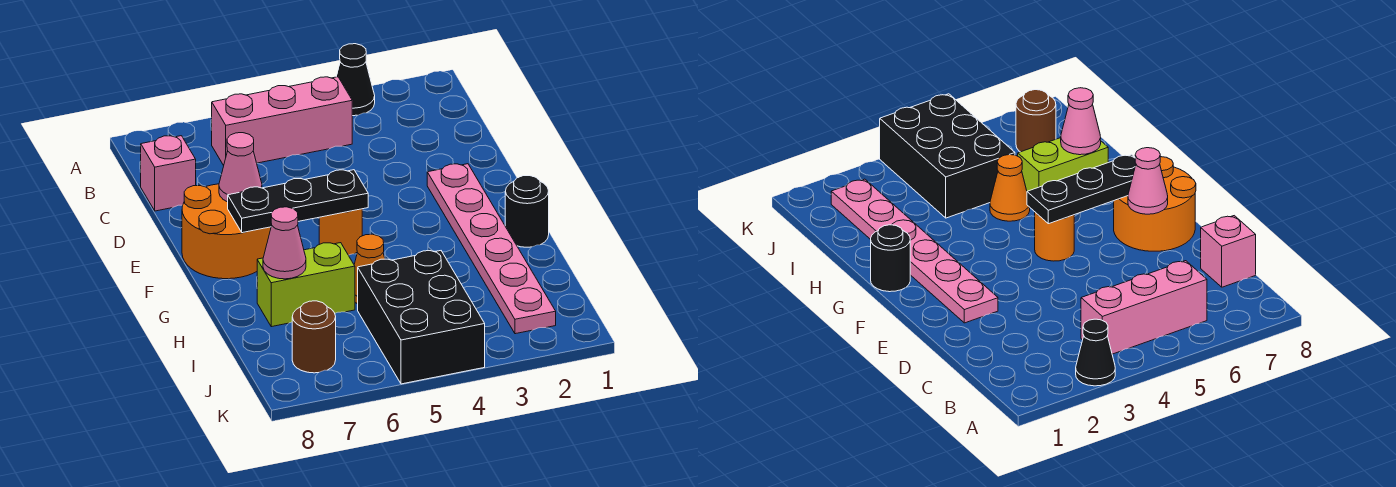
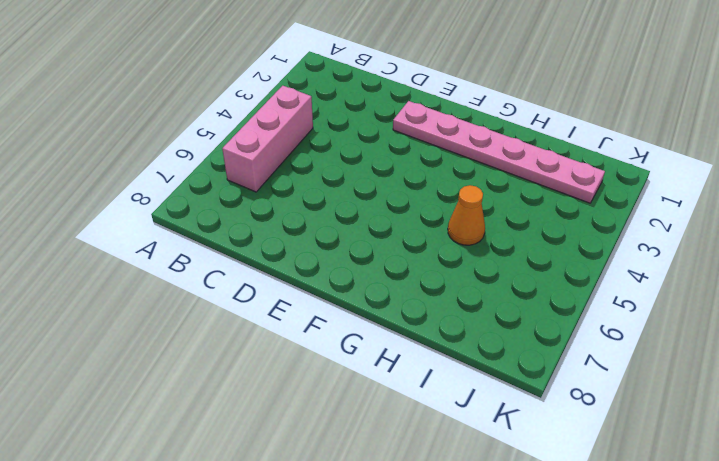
none -> black 1x1 cone [336,44,375,116]
none -> pink 1x1 brick [141,136,196,211]
none -> orange 2x2 round brick [182,184,271,279]

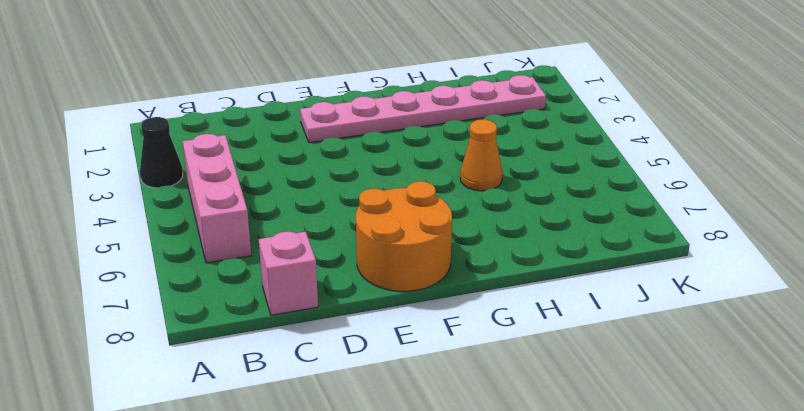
none -> orange 1x1 round brick [319,209,362,255]
none -> black 1x1 round brick [505,176,549,247]
none -> lime 1x2 brick [257,243,355,327]

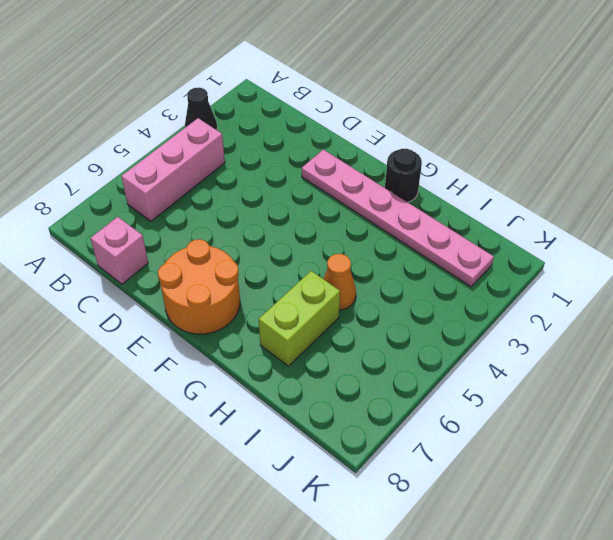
none -> orange 1x1 round brick [319,209,362,255]
none -> black 2x3 brick [358,251,485,384]
none -> brown 1x1 round brick [292,301,336,373]

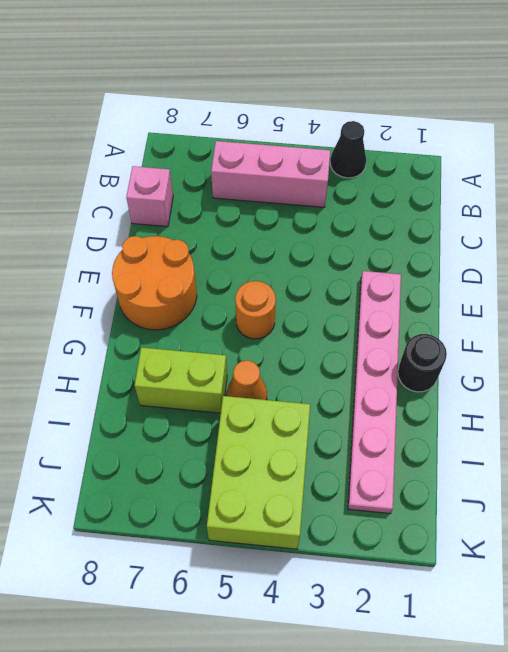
lime 2x3 brick [207,396,310,549] -> black 2x3 brick [358,251,485,384]
none -> brown 1x1 round brick [292,301,336,373]
none -> pink 1x1 cone [219,133,262,202]
none -> black 1x3 plate [228,170,368,233]

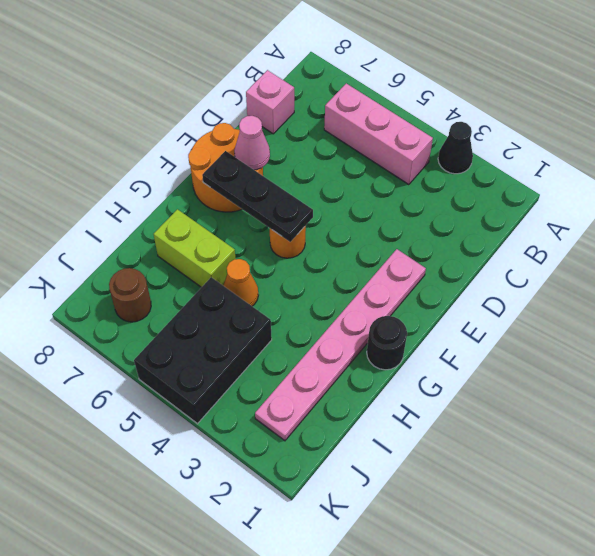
none -> pink 1x1 cone [263,207,306,279]

